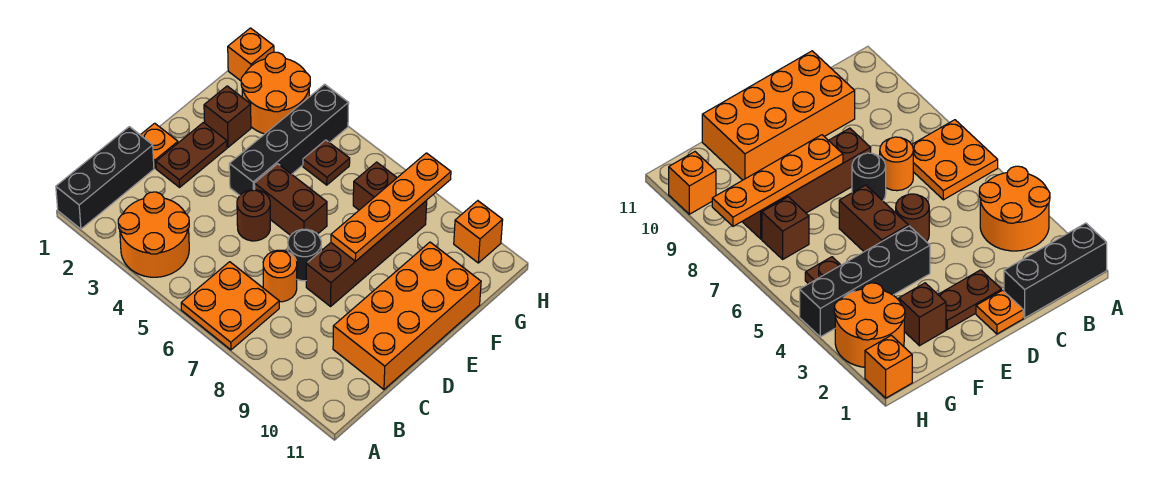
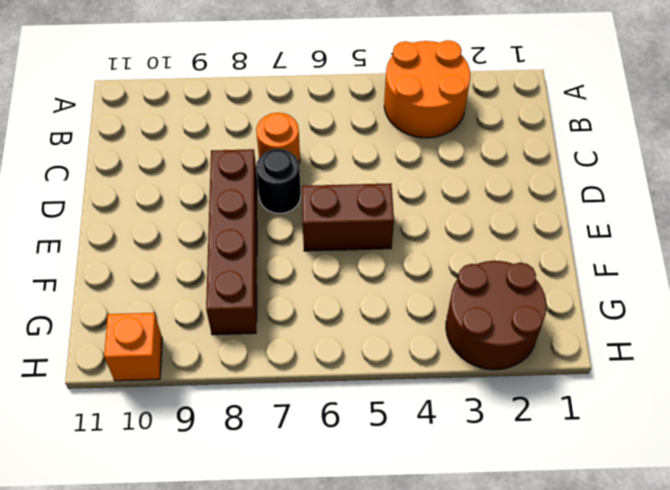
brown 2x2 round brick [446,261,546,370] -> orange 2x2 round brick [241,52,310,134]
none -> black 1x3 brick [56,127,154,229]
none -> orange 2x2 plate [181,262,279,350]
none -> orange 2x4 brick [333,242,481,389]

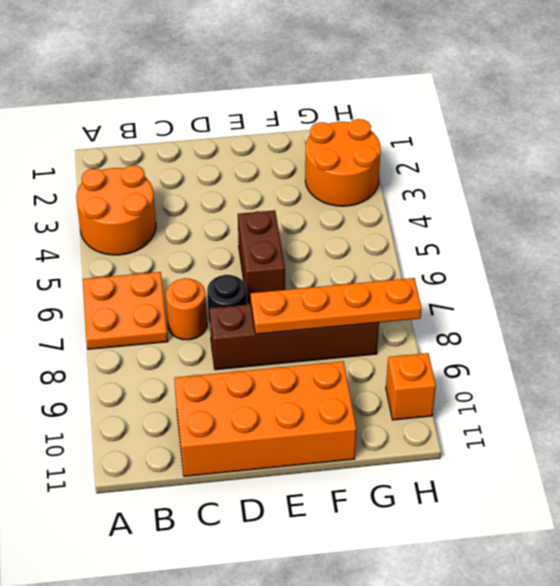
none -> black 1x3 brick [56,127,154,229]
none -> orange 1x1 plate [141,123,178,168]
none -> brown 1x2 plate [156,122,227,187]

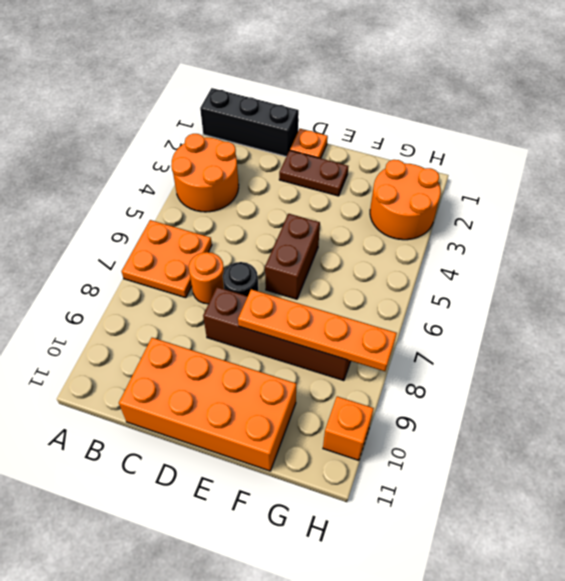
none -> brown 1x1 round brick [237,190,270,241]
none -> black 1x4 brick [229,84,349,195]
none -> brown 1x1 brick [204,86,251,147]

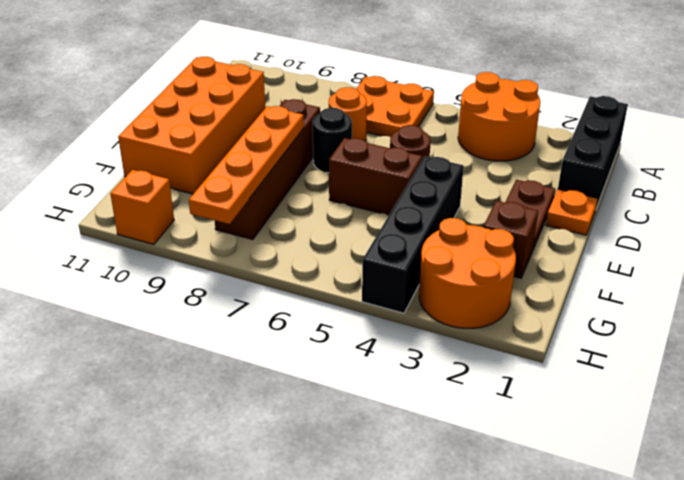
none -> brown 1x1 plate [303,140,350,185]
none -> brown 1x1 brick [353,162,397,210]
none -> orange 1x1 brick [228,28,274,81]

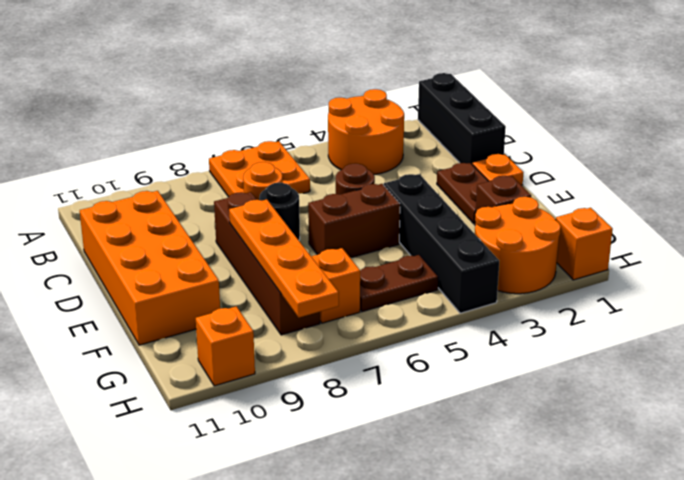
brown 1x2 plate [360,255,438,312] -> brown 1x1 plate [303,140,350,185]
orange 1x1 brick [311,248,360,323] -> brown 1x1 brick [353,162,397,210]

